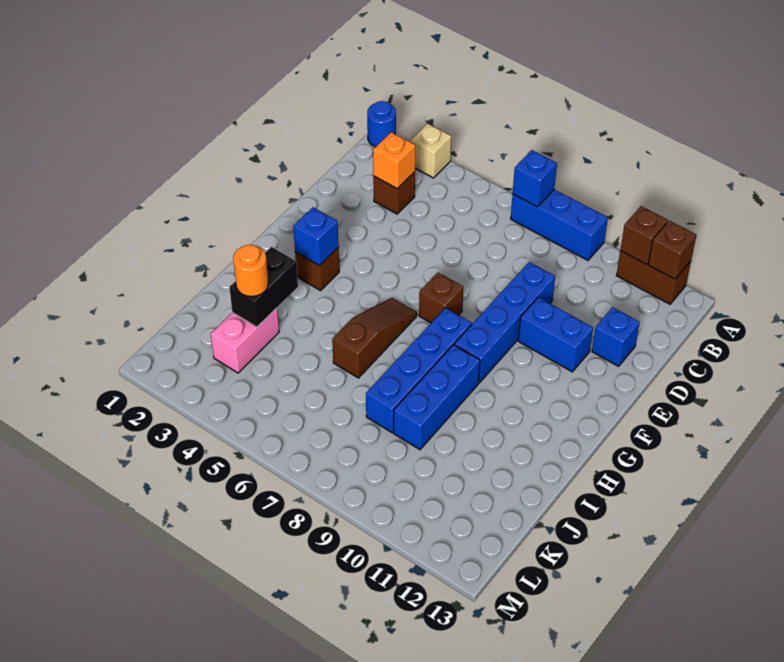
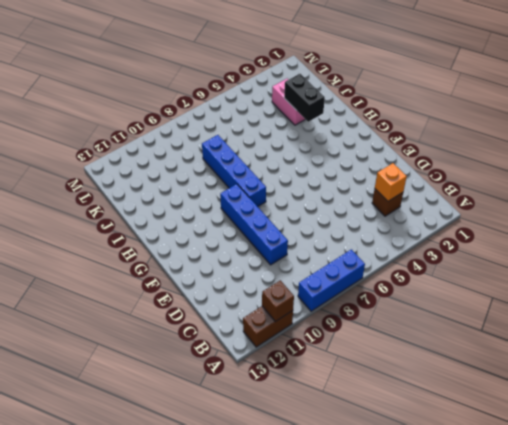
none -> blue 1x1 round brick [367,101,396,147]
none -> tan 1x1 brick [410,124,451,178]
none -> blue 1x1 brick [592,307,640,366]

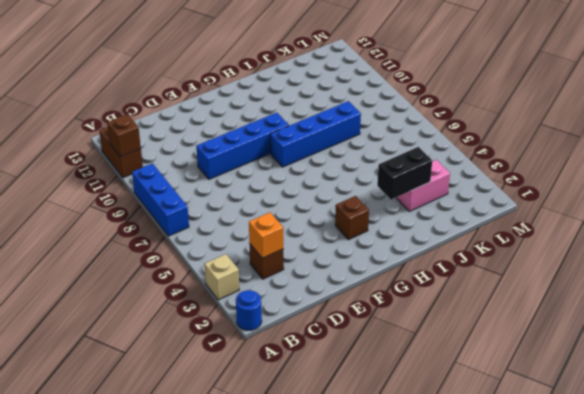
none -> blue 1x1 brick [592,307,640,366]
none -> blue 1x2 brick [518,297,593,372]
none -> brown 1x1 brick [419,273,463,323]

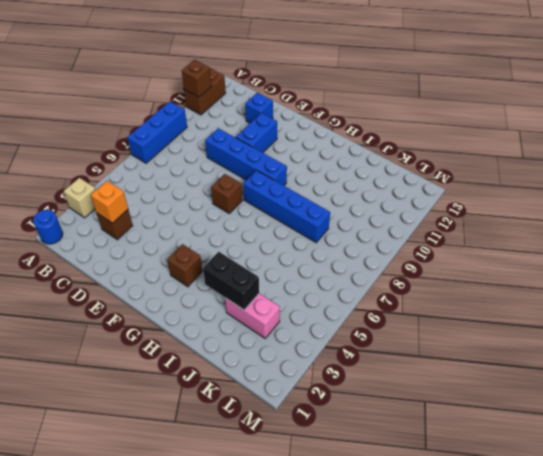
none -> brown 1x3 slope [332,298,417,378]
none -> blue 1x3 brick [394,345,480,450]
none -> blue 1x1 brick [513,150,557,207]

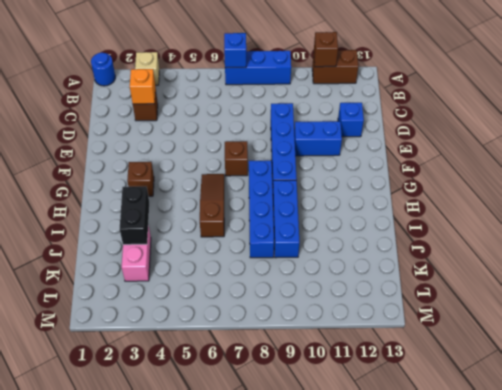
none -> brown 1x1 brick [648,221,696,279]
none -> blue 1x1 brick [293,207,339,266]
none -> orange 1x1 round brick [233,245,268,296]

